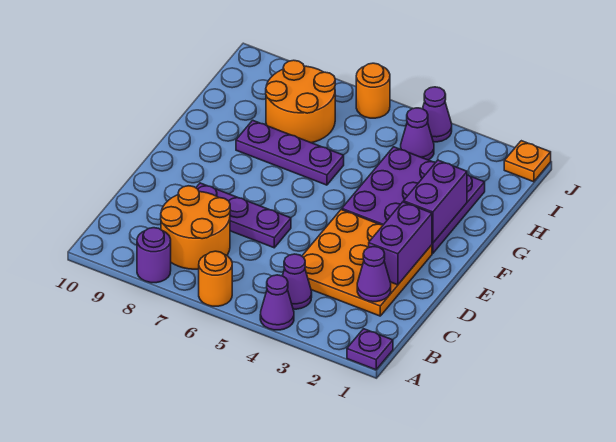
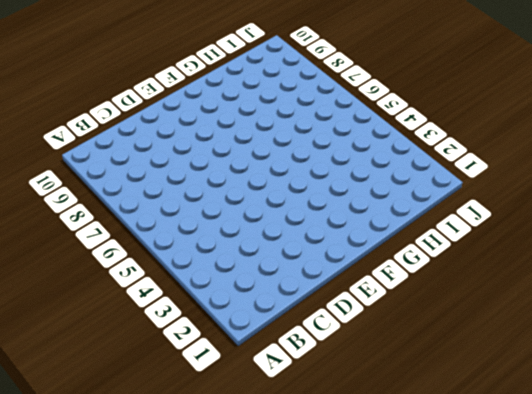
none -> purple 1x1 plate [347,329,393,370]
none -> purple 1x1 cone [260,275,294,330]
none -> orange 1x1 round brick [199,251,232,306]

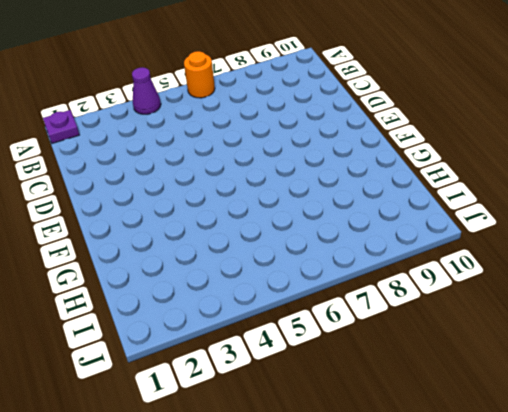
none -> purple 1x1 round brick [137,228,171,283]
none -> purple 1x1 cone [283,254,312,309]
none -> orange 2x2 round brick [161,186,230,269]

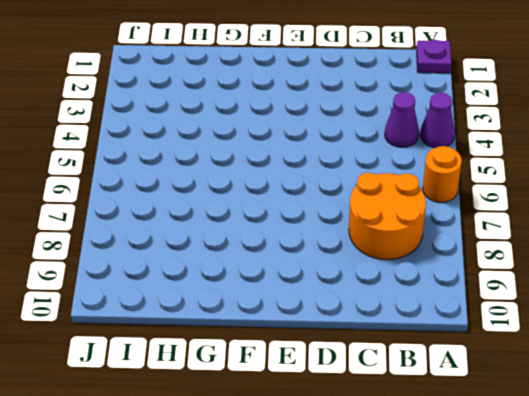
none -> purple 1x1 round brick [137,228,171,283]
none -> orange 3x3 plate [302,210,432,316]
none -> purple 1x3 plate [196,183,291,248]

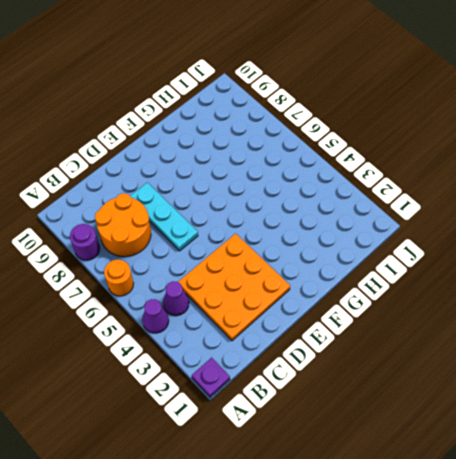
cyan 1x3 plate [130,183,198,251] -> purple 1x3 plate [196,183,291,248]
none -> purple 3x3 plate [342,147,485,253]
none -> purple 1x3 plate [236,120,344,185]
none -> orange 2x2 round brick [266,60,335,143]

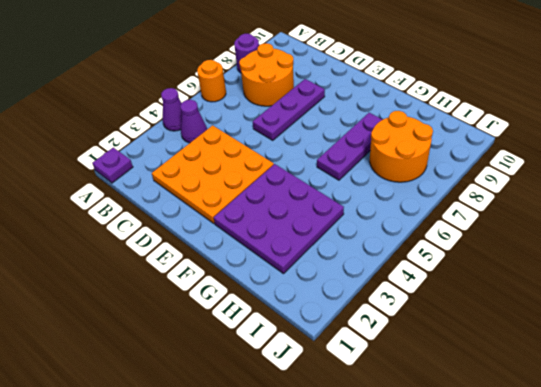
none -> purple 1x1 cone [401,108,434,160]
none -> orange 1x1 plate [504,141,551,182]
none -> purple 1x1 cone [423,87,452,142]

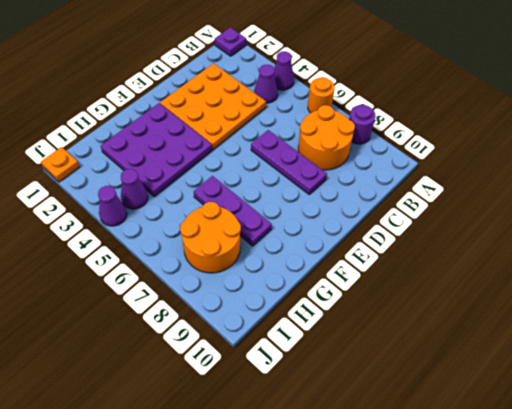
none -> orange 1x1 round brick [356,63,390,118]
none -> purple 1x1 cone [357,247,391,302]
none -> purple 1x2 brick [369,202,432,285]

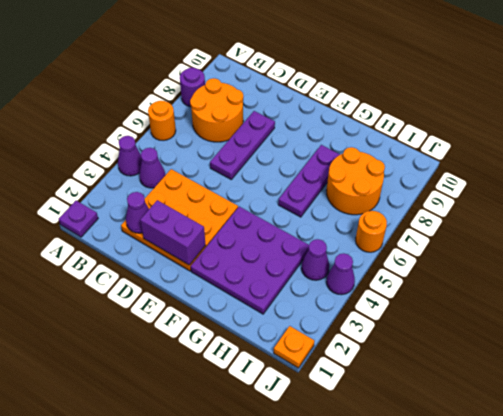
none -> purple 1x2 brick [404,160,467,243]

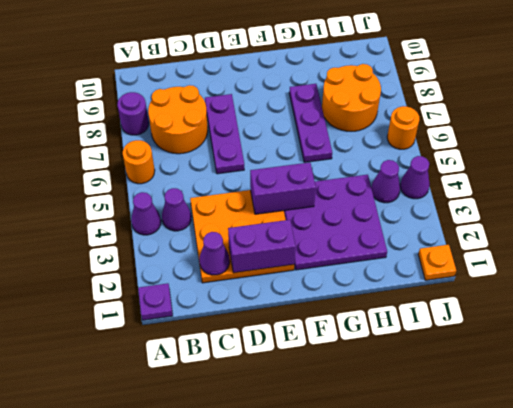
purple 1x2 brick [250,162,316,214] -> purple 1x2 brick moved to [404,160,467,243]

